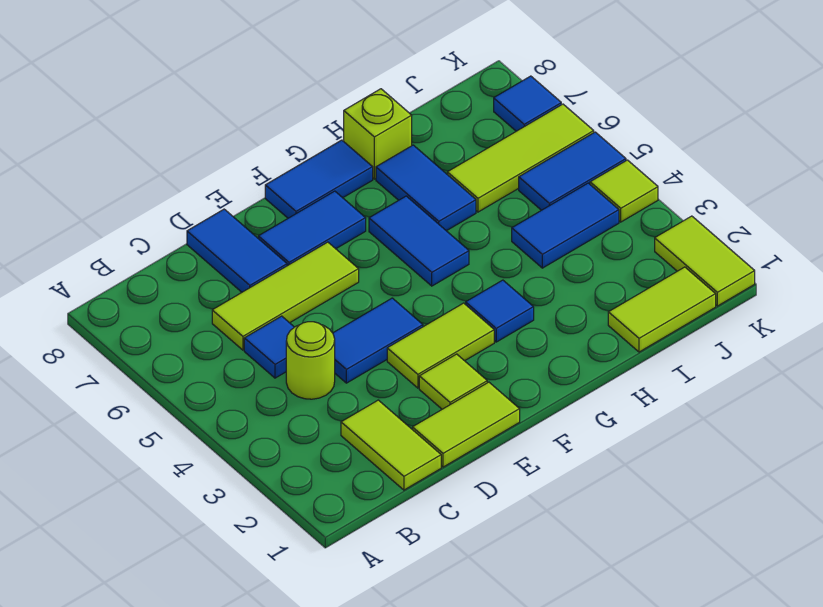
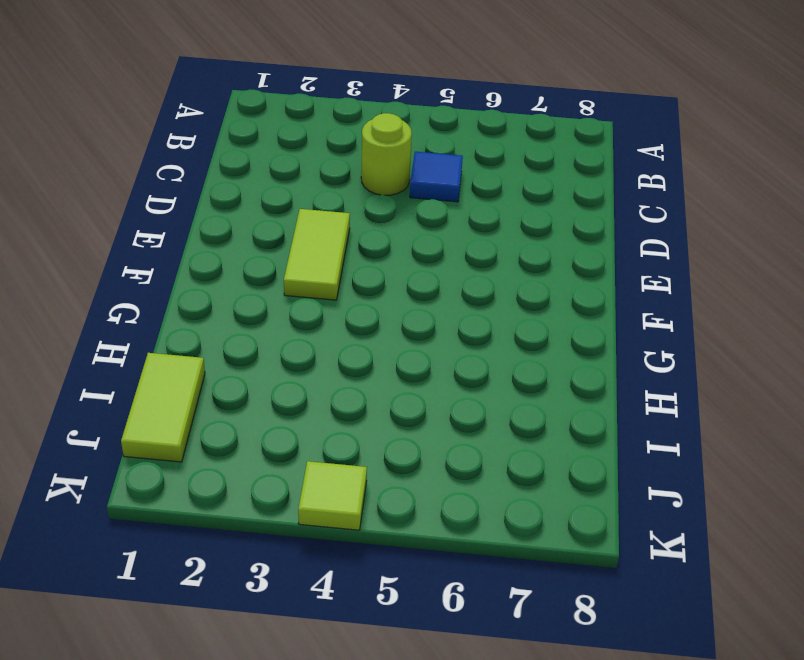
none -> lime 1x2 tile [341,400,441,490]
none -> lime 1x3 tile [212,242,359,350]
none -> lime 1x2 tile [412,382,520,467]

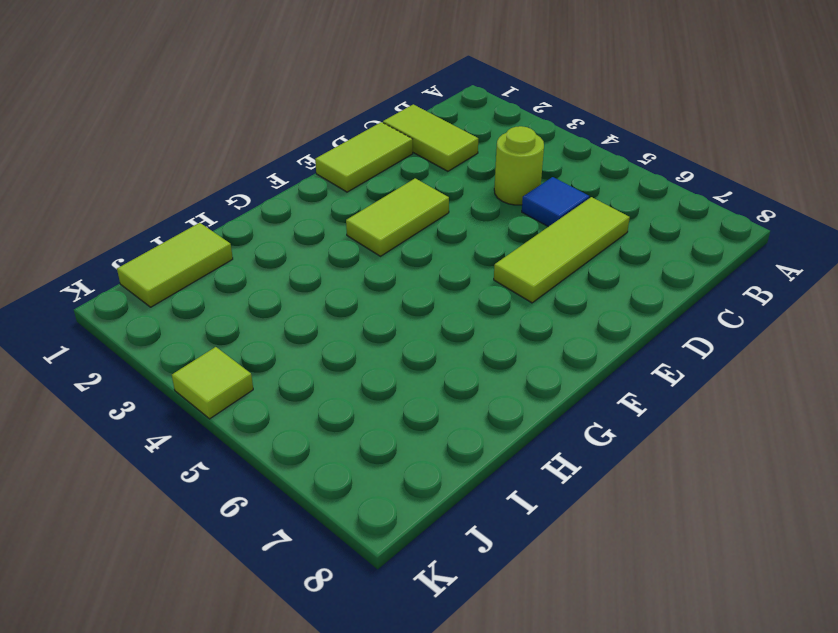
none -> blue 1x2 tile [333,298,423,383]
none -> blue 1x2 tile [187,209,287,292]
none -> lime 1x1 tile [419,354,487,409]

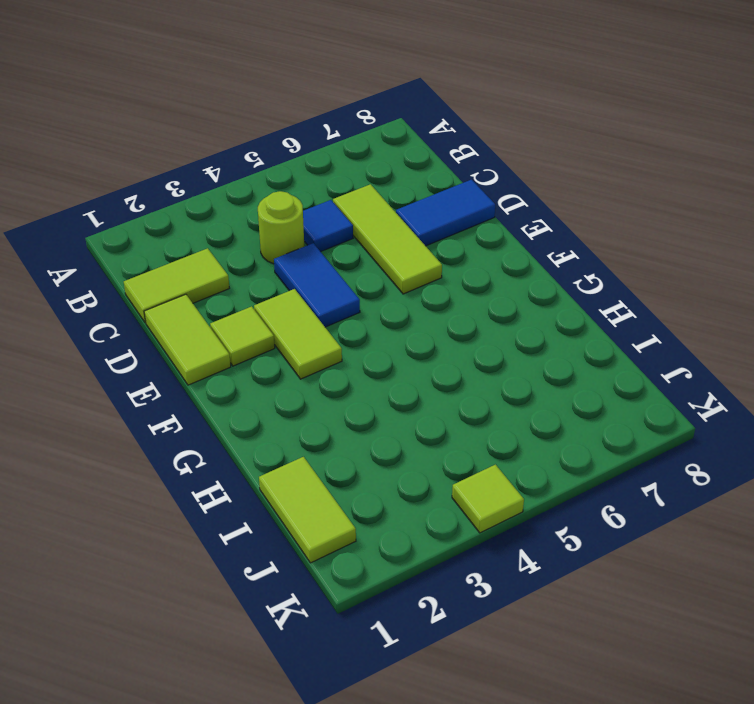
none -> blue 1x2 tile [258,191,366,266]
none -> blue 1x2 tile [265,140,373,218]
none -> blue 1x1 tile [466,280,534,342]

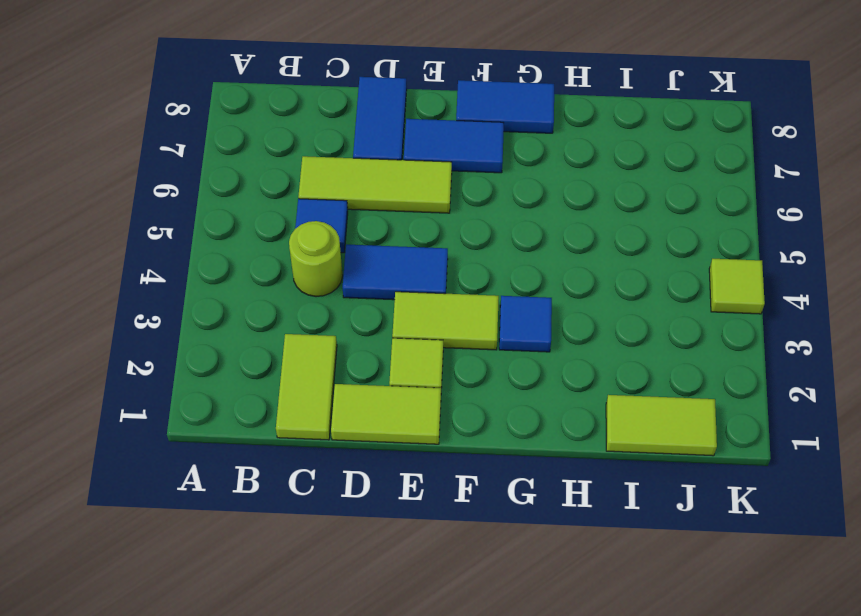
none -> blue 1x2 tile [369,196,469,286]
none -> blue 1x2 tile [376,145,476,231]
none -> lime 1x1 brick [344,89,412,179]

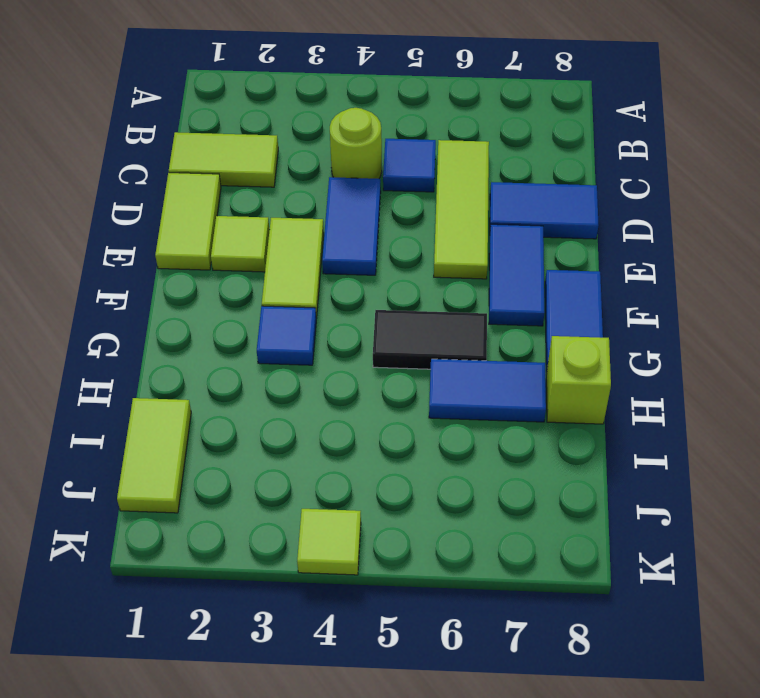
black 1x2 tile [373,310,487,369] -> blue 1x2 tile [369,196,469,286]
none -> blue 1x2 tile [512,183,619,268]
none -> lime 1x3 tile [447,104,594,212]
none -> blue 1x2 tile [519,132,626,210]

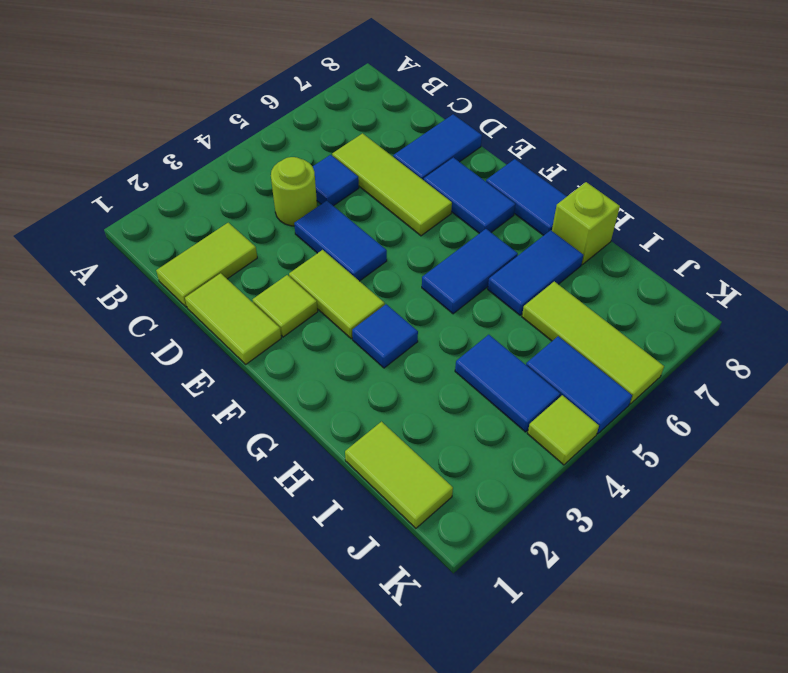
none -> lime 1x2 tile [655,216,755,306]
none -> blue 1x1 tile [494,76,561,131]

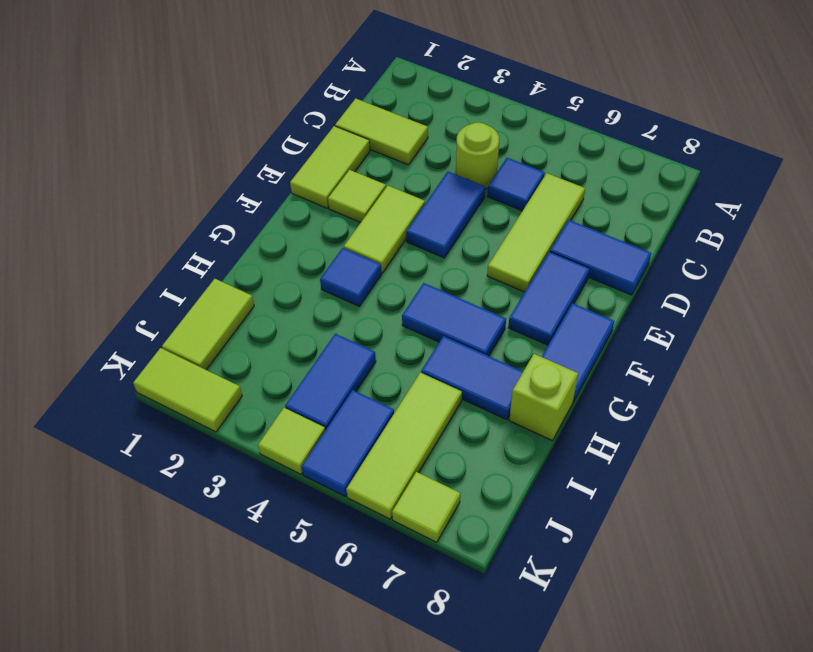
lime 1x1 tile [392,472,460,542] -> blue 1x1 tile [494,76,561,131]

